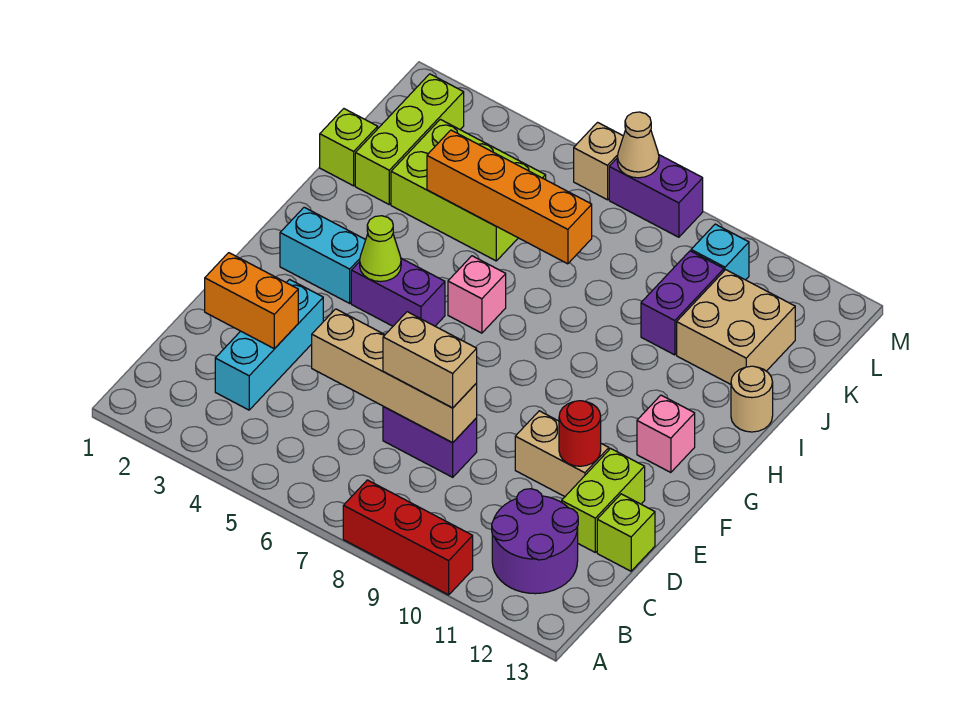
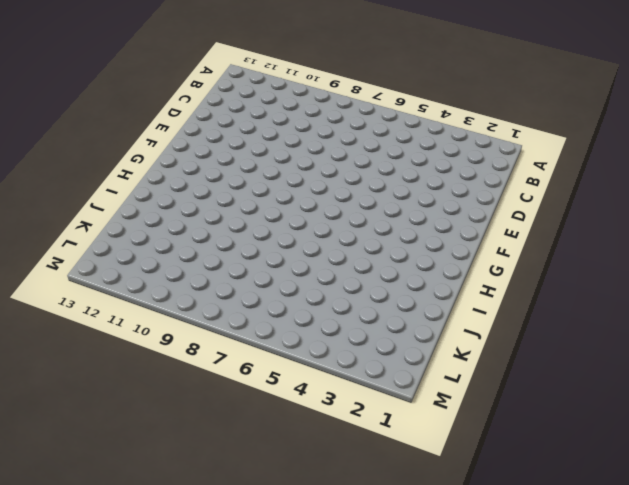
none -> red 1x3 brick [343,480,473,595]
none -> purple 2x2 round brick [492,489,578,594]
none -> cyan 1x3 brick [215,279,323,410]

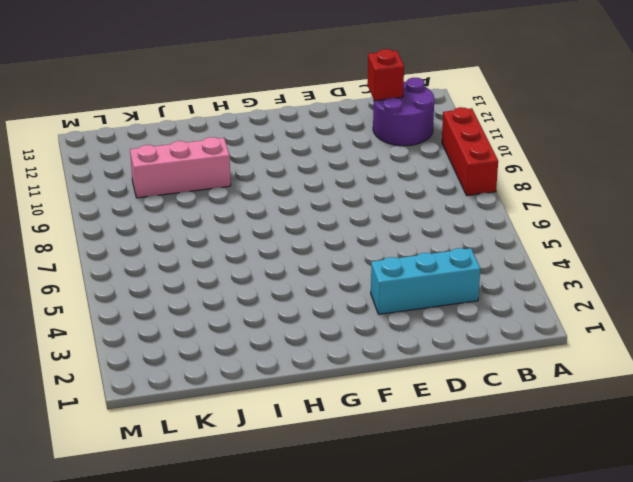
red 1x1 brick [367,49,404,101] -> none
pink 1x3 brick [130,137,231,198] -> purple 1x2 brick [641,251,724,355]
none -> purple 1x2 brick [383,407,477,477]
none -> lime 1x2 brick [562,448,645,552]
none -> lime 1x1 brick [597,494,655,571]

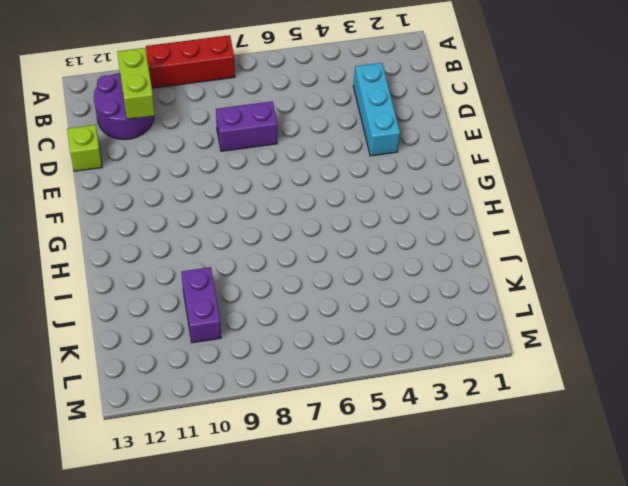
lime 1x2 brick [117,48,155,119] -> lime 1x2 brick moved to [562,448,645,552]
none -> tan 1x2 brick [515,411,609,497]
none -> cyan 1x2 brick [280,207,365,303]
none -> purple 1x2 brick [351,258,445,326]

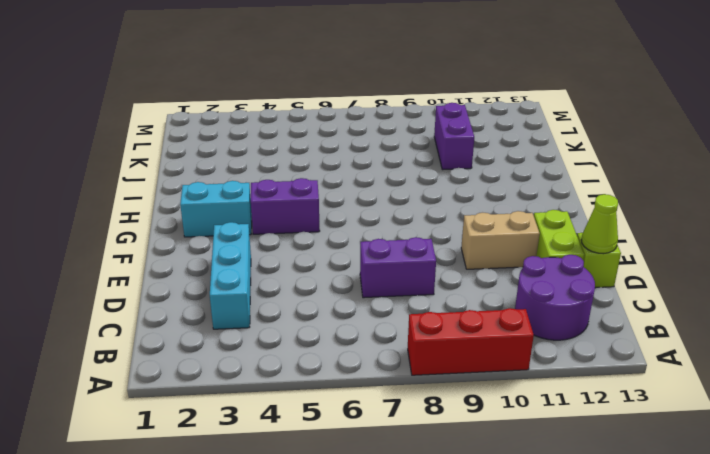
lime 1x1 cone [581,194,618,254] -> lime 1x1 cone moved to [360,216,401,282]
none -> pink 1x1 brick [637,395,695,473]
none -> pink 1x1 brick [448,256,506,333]
none -> tan 1x1 round brick [731,366,773,432]

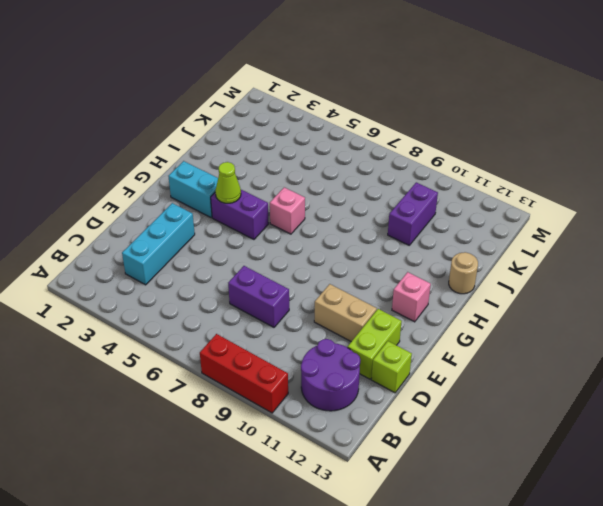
none -> lime 1x1 brick [320,109,378,186]
none -> lime 1x3 brick [355,74,464,204]
none -> lime 2x3 brick [391,119,546,261]

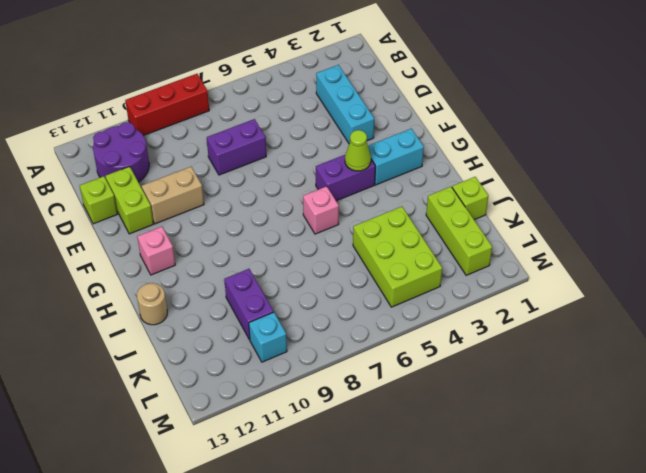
lime 2x3 brick [353,207,442,307] -> lime 2x3 brick turned to [391,119,546,261]
none -> tan 2x2 brick [677,270,795,384]
none -> tan 1x1 brick [574,122,623,200]
none -> purple 1x2 brick [609,155,703,237]

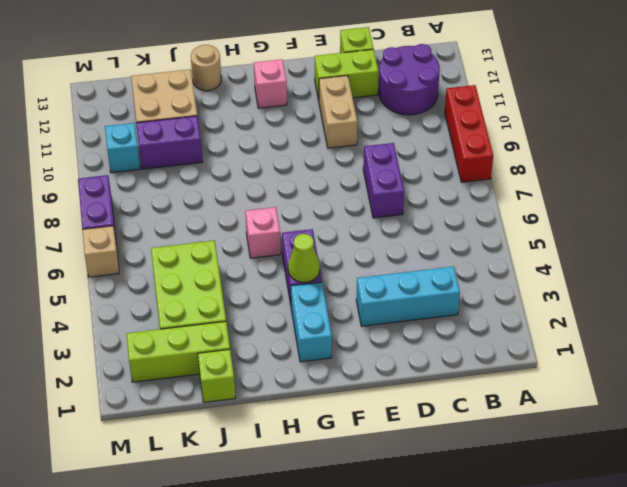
none -> orange 1x2 brick [205,253,298,349]
none -> tan 1x4 brick [312,309,477,442]
none -> red 1x1 round brick [559,401,601,466]

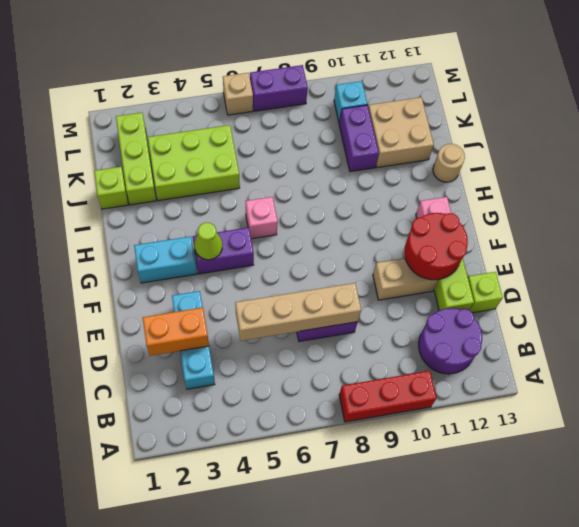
red 2x2 round brick [404,213,468,280] -> red 1x1 round brick [559,401,601,466]
none -> orange 1x4 brick [427,130,592,264]
none -> tan 1x1 cone [617,112,659,178]
none -> tan 1x2 brick [383,312,477,408]

